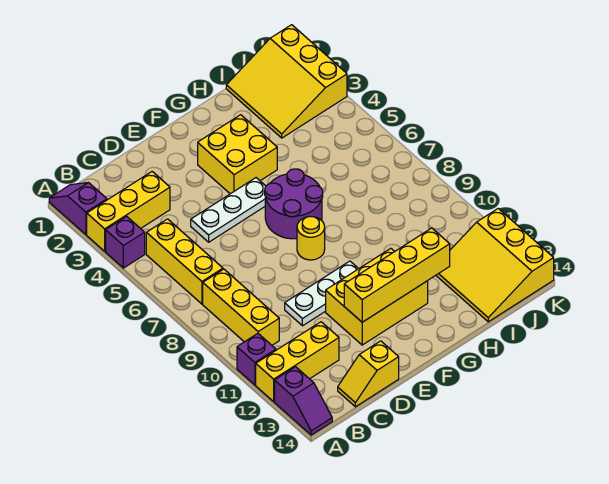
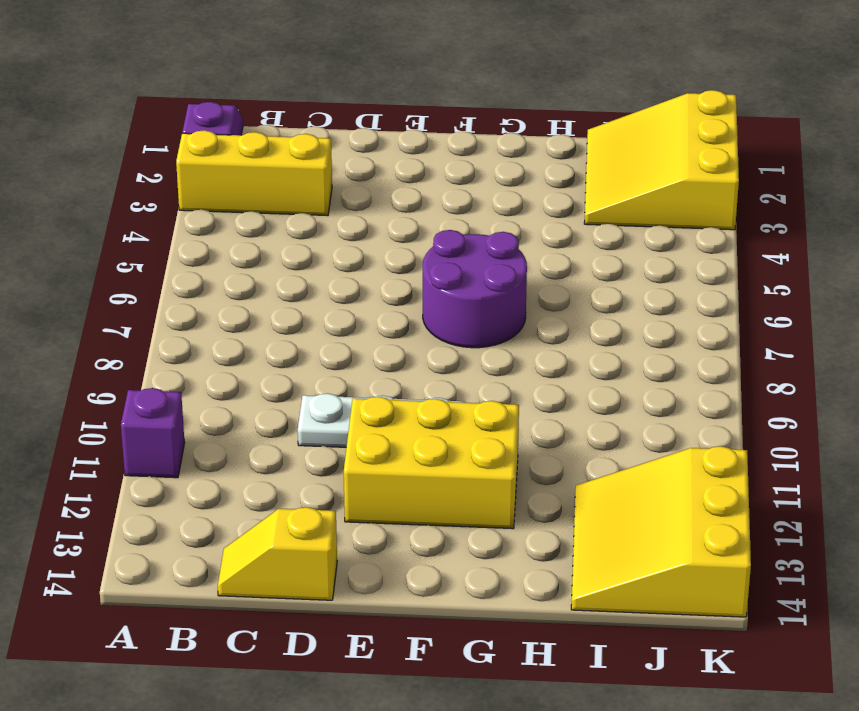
none -> purple 1x1 brick [106,216,145,268]
none -> yellow 1x3 brick [256,322,339,402]
none -> purple 1x2 slope [275,367,332,435]

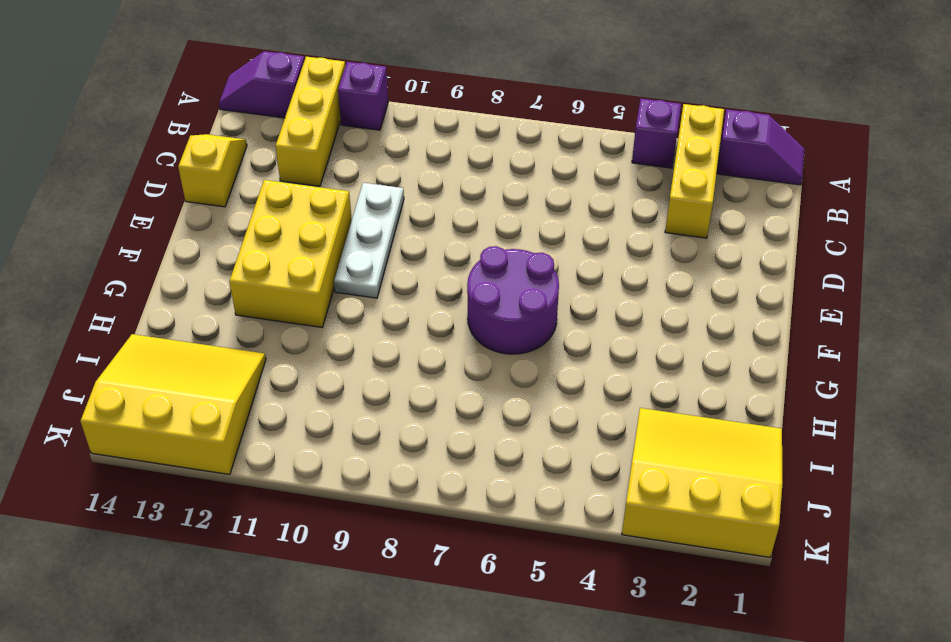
none -> yellow 1x3 brick [146,219,223,304]
none -> yellow 1x3 brick [203,269,279,345]
none -> white 1x3 plate [191,178,266,242]

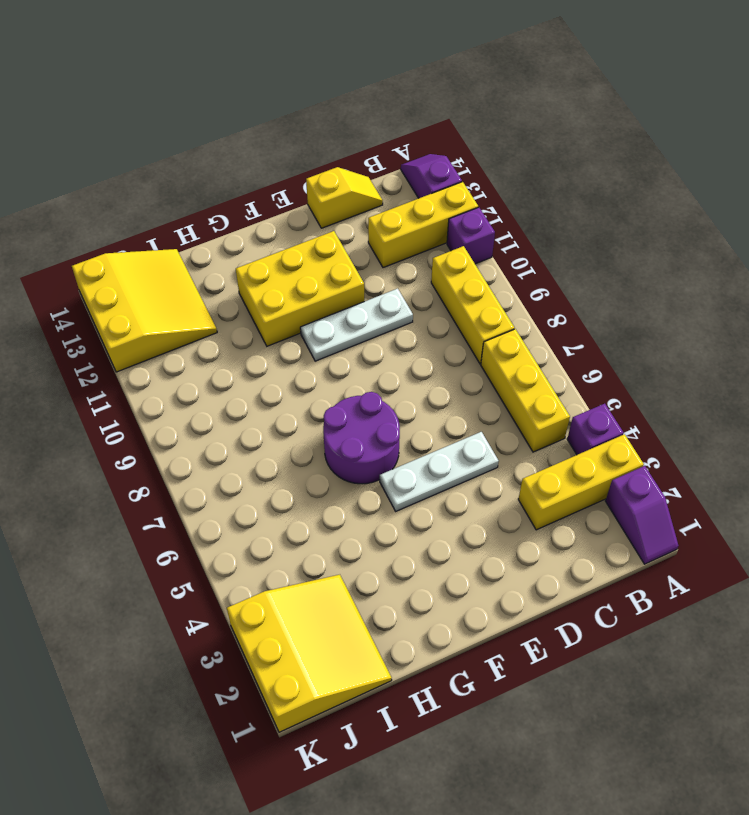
none -> yellow 2x2 brick [198,115,277,194]
none -> yellow 1x1 round brick [297,216,325,260]
none -> yellow 1x4 brick [344,228,450,322]

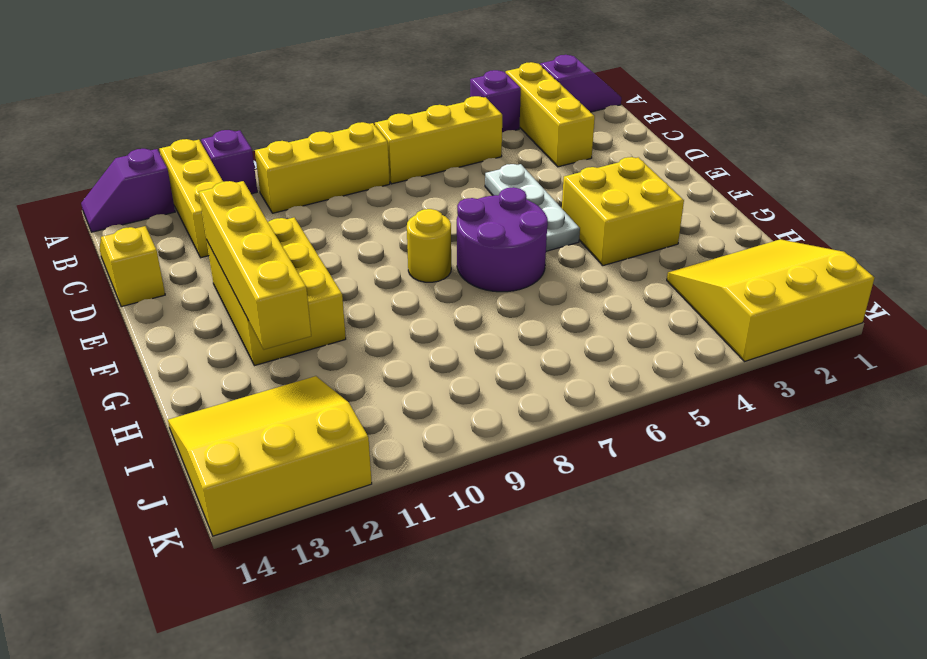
none -> white 1x3 plate [285,261,359,326]

